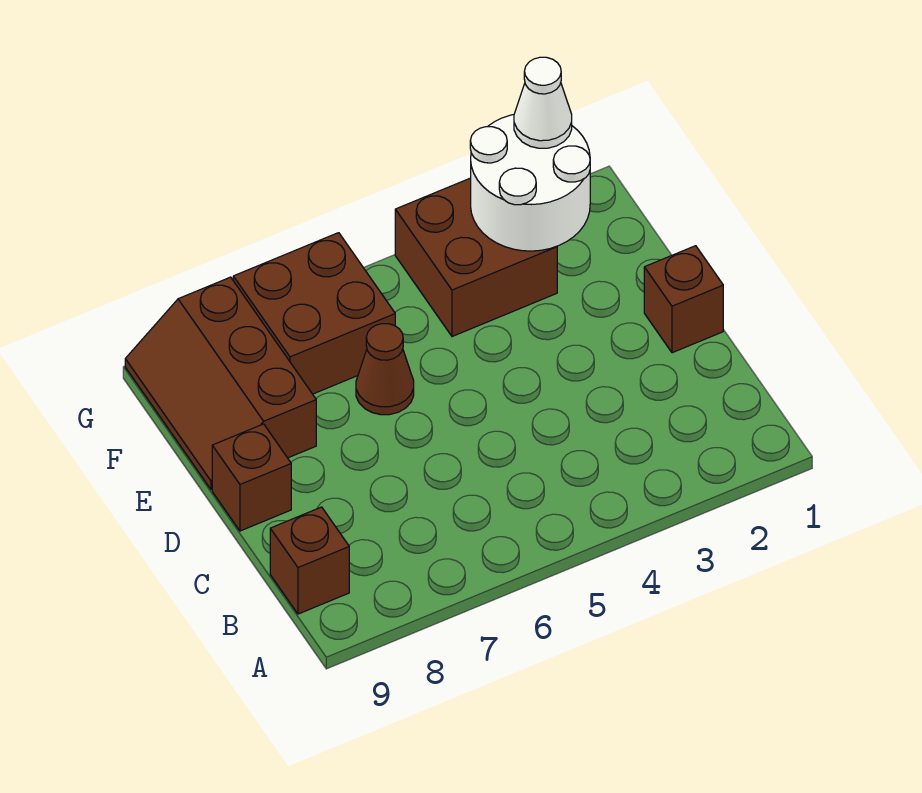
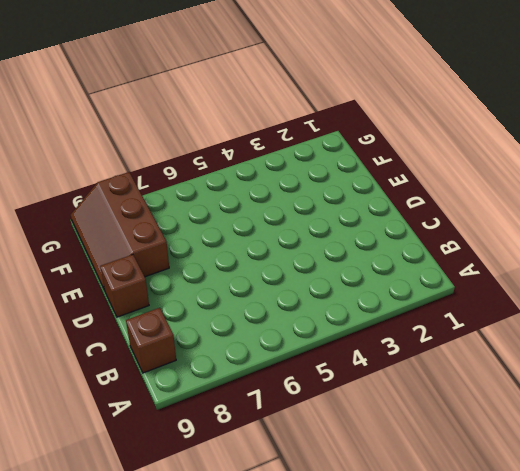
none -> brown 1x1 brick [644,246,723,353]
none -> brown 1x1 cone [356,324,414,415]

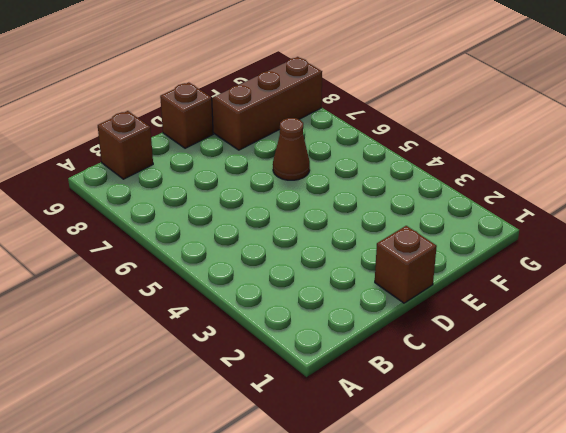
none -> brown 2x2 brick [395,178,557,337]
none -> brown 2x2 brick [233,233,395,394]

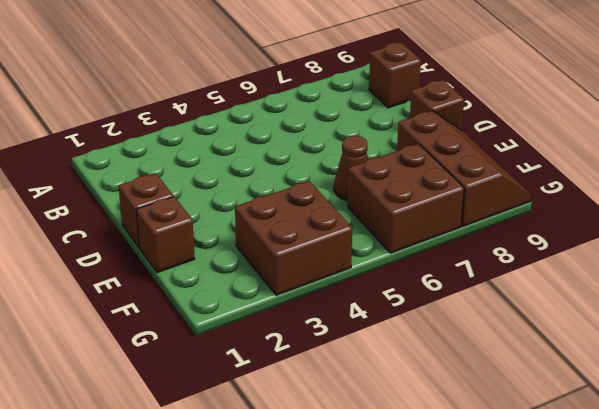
brown 1x1 brick [136,197,195,272] -> none
none -> white 2x2 round brick [470,115,590,251]
none -> white 1x1 cone [514,57,572,148]

